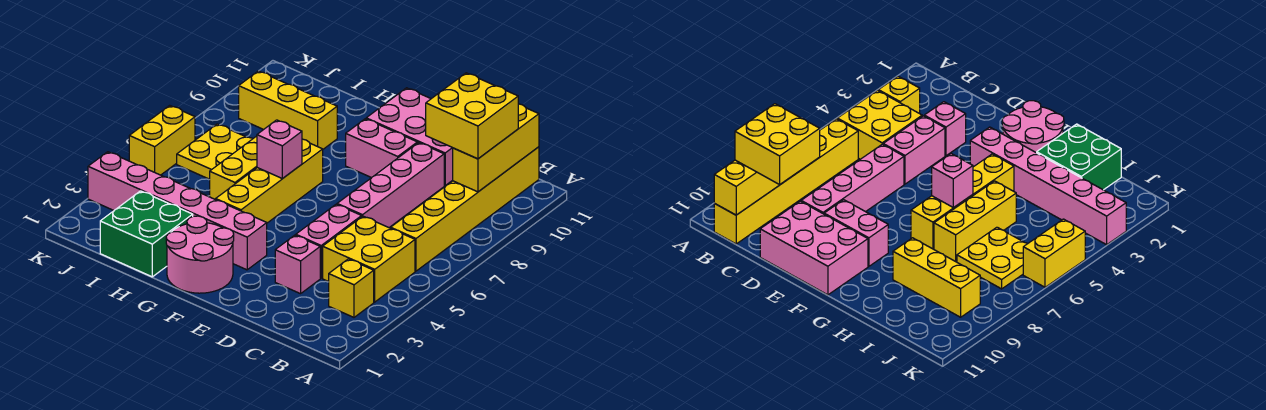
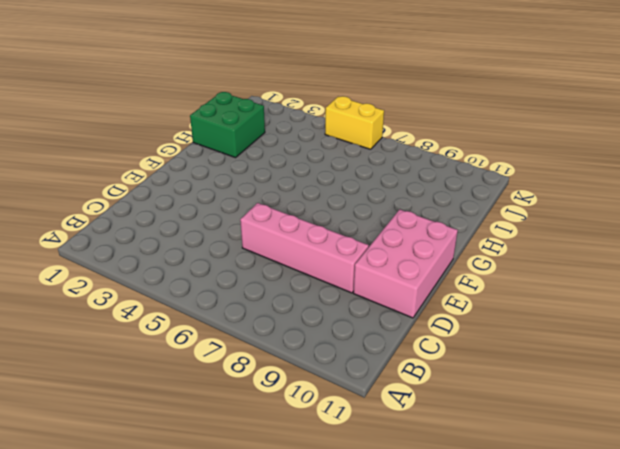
none -> yellow 1x1 brick [329,259,374,317]
none -> yellow 2x2 brick [323,216,415,302]
none -> yellow 1x6 brick [391,147,539,271]

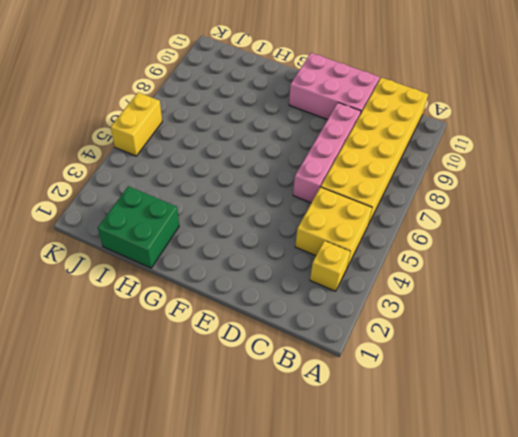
yellow 2x6 brick [321,77,428,224] -> yellow 1x6 brick [391,147,539,271]
none -> pink 1x1 brick [275,235,320,294]
none -> pink 1x2 brick [296,204,362,278]
none -> pink 1x2 brick [346,119,417,178]

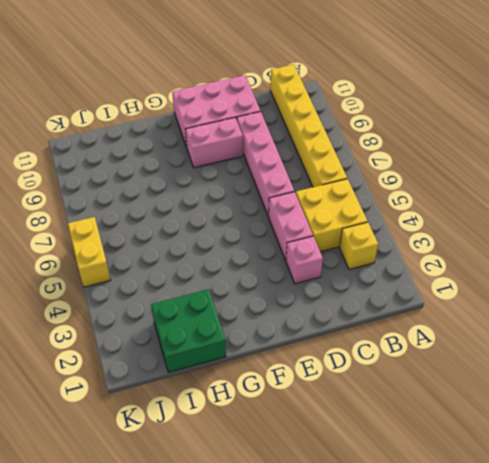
none -> pink 2x2 round brick [166,216,234,293]
none -> pink 1x6 brick [88,152,267,270]
none -> yellow 1x4 brick [216,139,323,223]

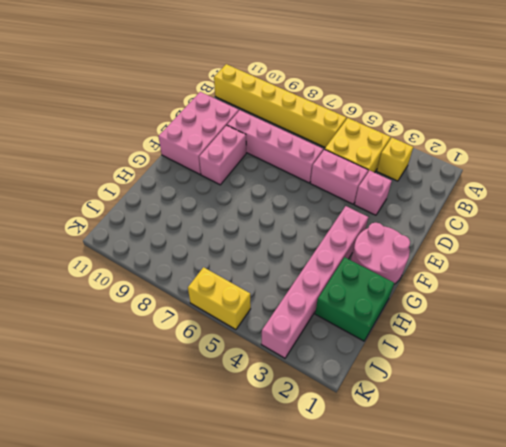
none -> yellow 1x4 brick [216,139,323,223]
none -> yellow 1x3 brick [209,136,257,200]
none -> yellow 1x3 brick [239,71,337,149]

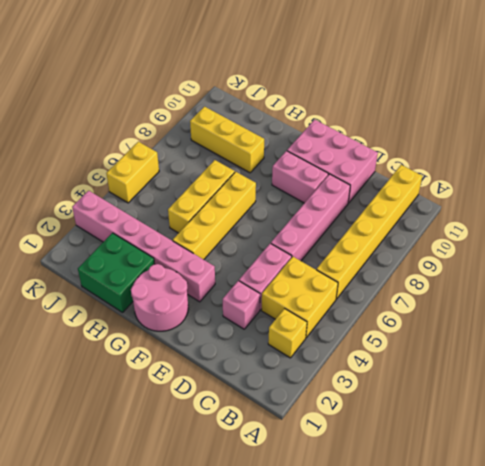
none -> yellow 2x2 plate [177,124,253,179]
none -> yellow 1x3 brick [453,104,539,192]
none -> pink 1x1 brick [257,120,302,179]

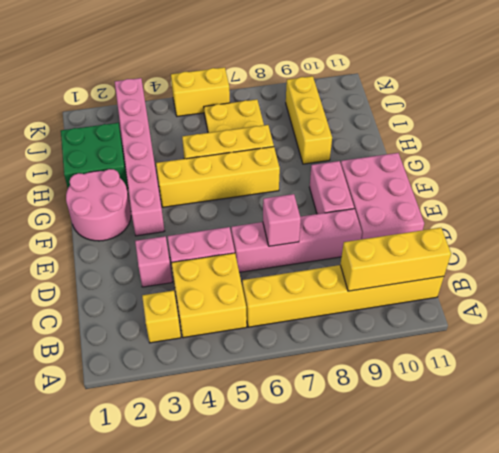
pink 1x1 brick [263,194,301,246] -> pink 1x1 brick moved to [257,120,302,179]
none -> yellow 2x2 brick [426,73,518,159]

